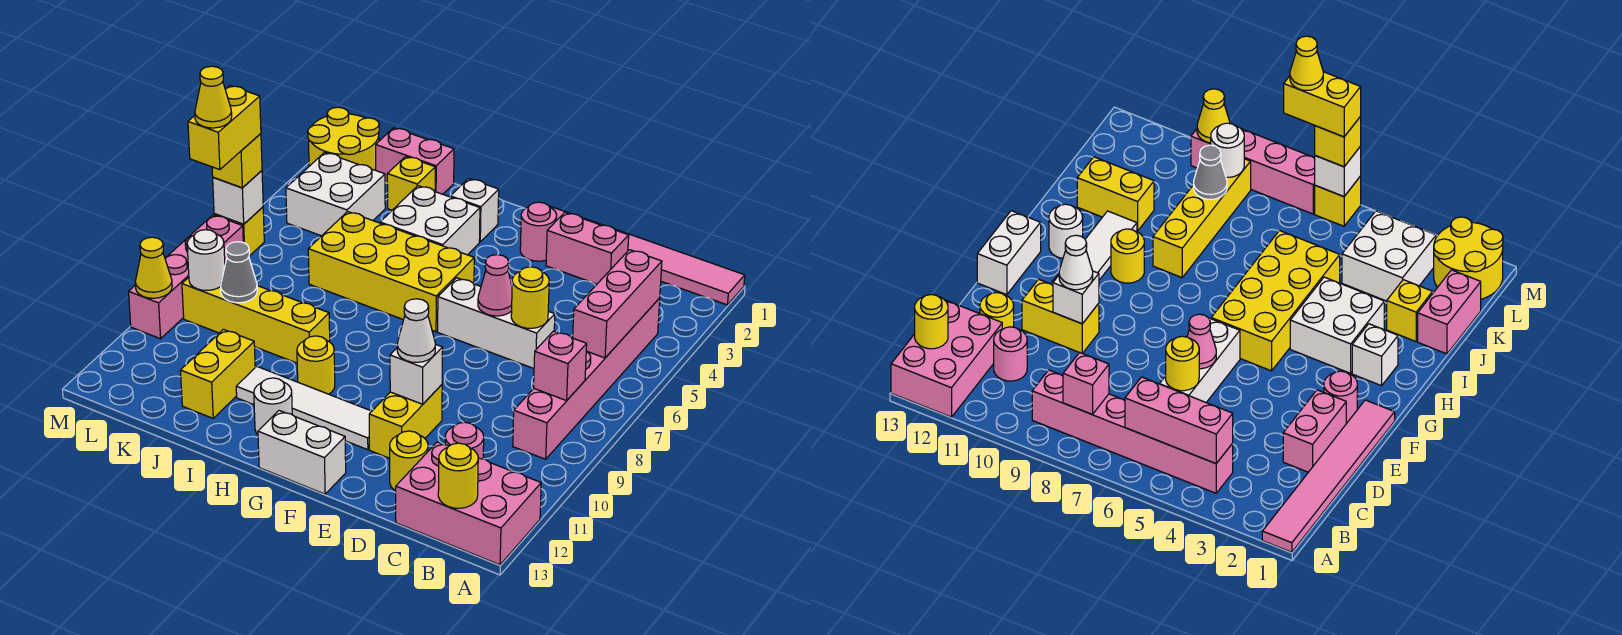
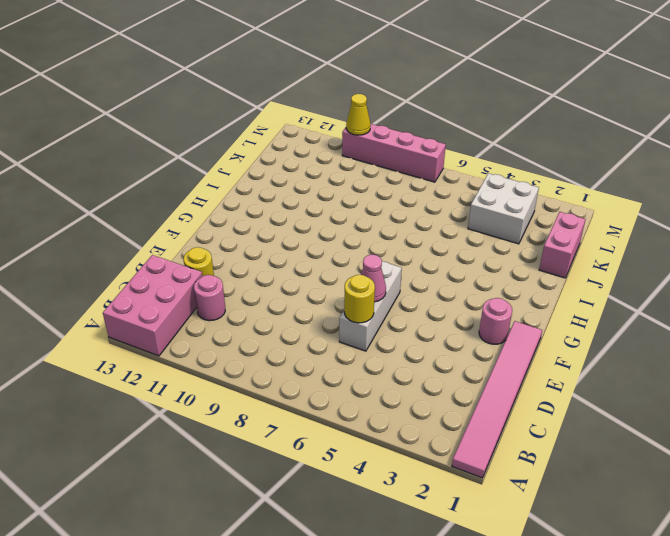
none -> pink 1x6 brick [513,298,660,459]
none -> pink 1x2 brick [546,212,629,284]
none -> yellow 1x2 brick [369,385,442,458]
none -> white 1x4 tile [236,366,372,450]

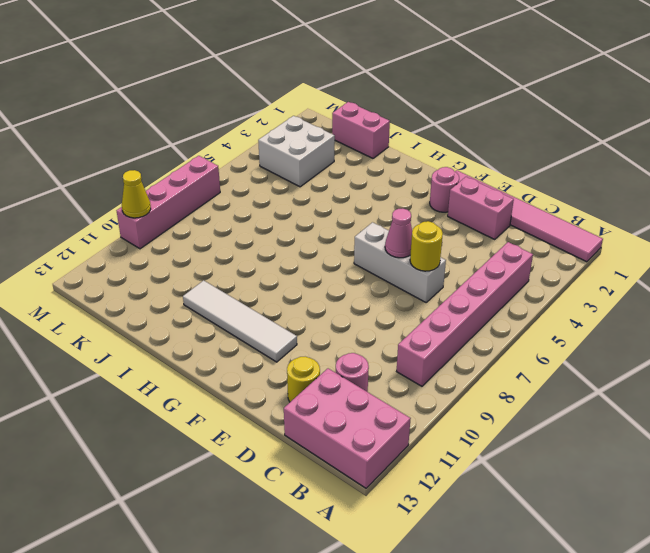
none -> yellow 1x2 brick [369,385,442,458]
none -> white 1x2 brick [258,411,346,494]
none -> yellow 2x4 brick [308,212,474,332]
none -> white 1x1 brick [451,179,499,242]

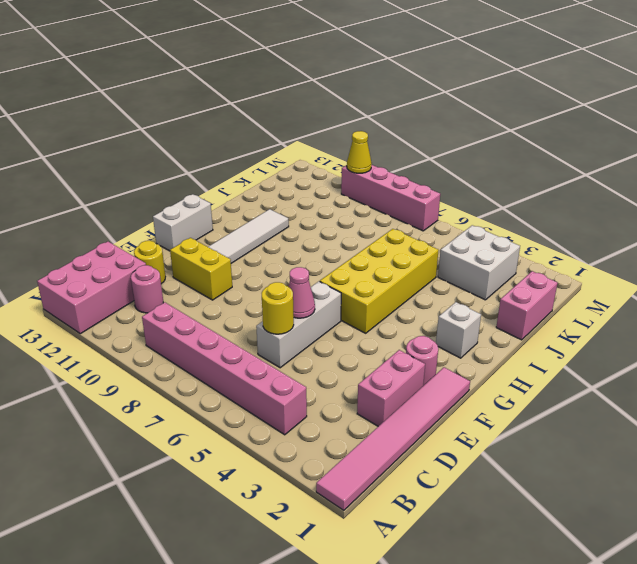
none -> white 2x2 brick [380,186,480,255]
none -> yellow 1x1 round brick [297,336,335,394]
none -> white 1x1 round brick [254,378,292,434]
none -> yellow 1x4 brick [182,277,330,363]

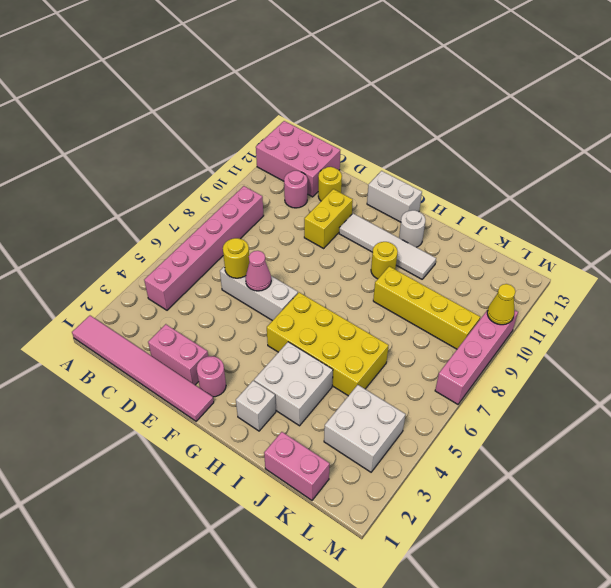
none -> yellow 1x1 brick [387,156,435,210]
none -> yellow 1x2 brick [180,329,255,418]
none -> yellow 2x2 round brick [308,107,379,170]
none -> yellow 1x1 brick [214,207,264,256]

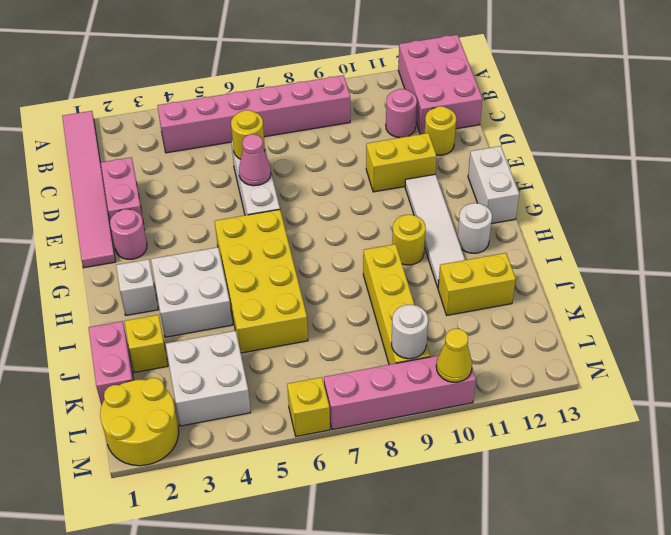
none -> pink 1x3 brick [573,250,662,358]
none -> pink 1x1 brick [534,331,587,401]
none -> yellow 1x1 round brick [438,443,478,508]
none -> white 1x1 brick [390,344,443,404]

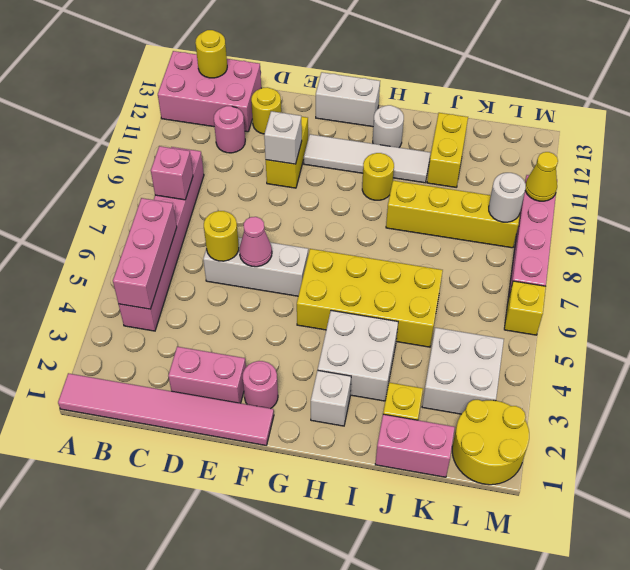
none -> grey 1x1 cone [221,242,257,303]
none -> white 1x1 brick [213,171,263,224]
none -> white 1x1 cone [397,299,435,362]
none -> yellow 1x1 brick [212,134,262,188]

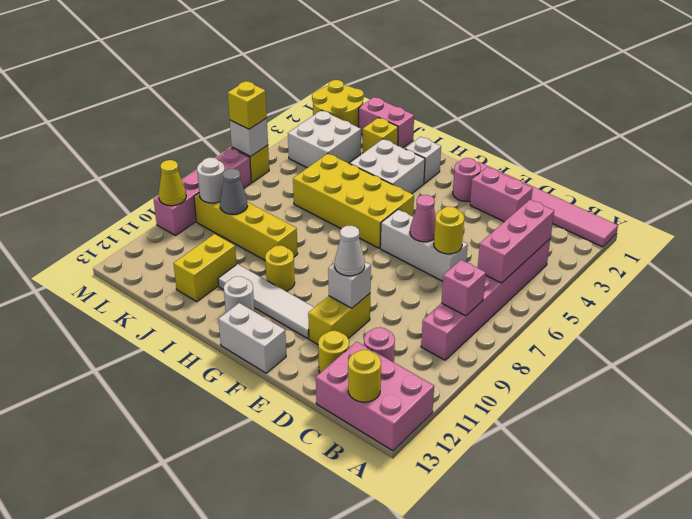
none -> yellow 1x2 brick [188,85,261,170]
none -> yellow 1x1 cone [195,66,232,128]

